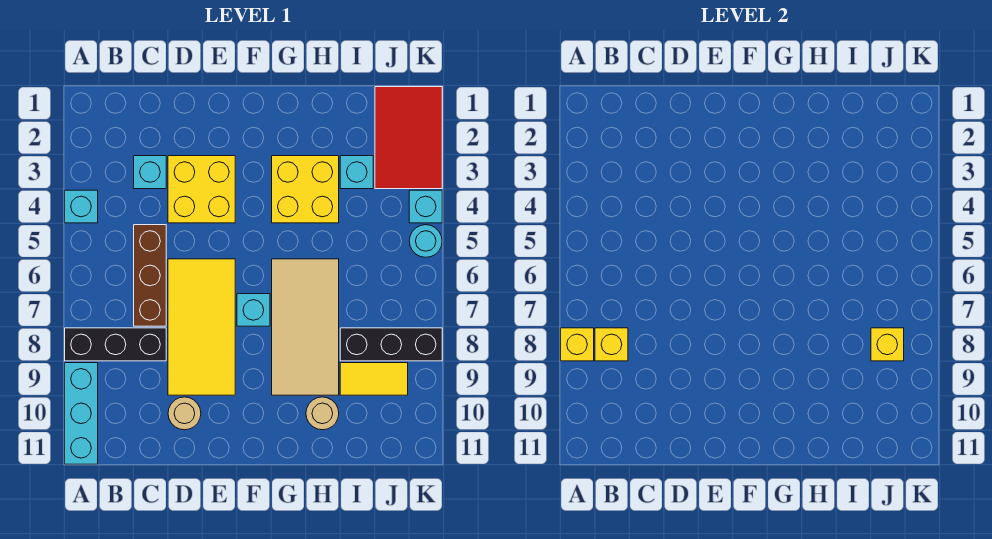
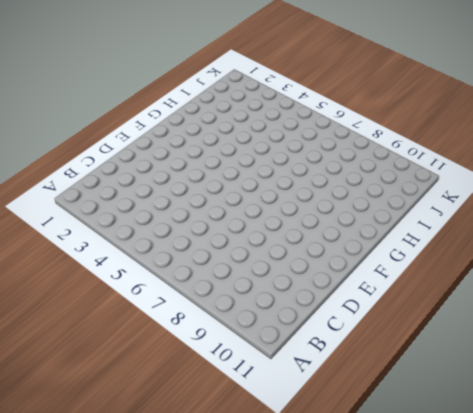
none -> cyan 1x1 brick [65,190,98,223]
none -> black 1x3 brick [65,328,166,361]
none -> cyan 1x3 brick [65,363,98,464]

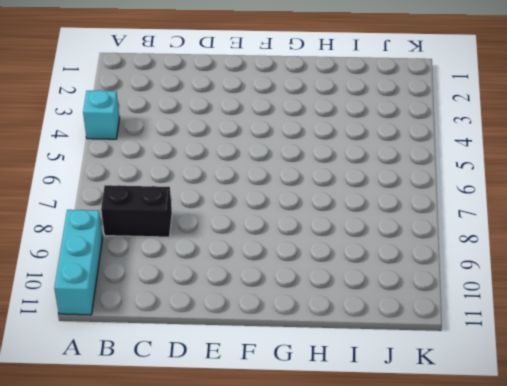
black 1x2 brick [101,185,172,237] -> black 1x3 brick [65,328,166,361]
none -> cyan 1x1 brick [134,156,166,189]
none -> brown 1x3 brick [134,225,166,326]
none -> yellow 2x2 brick [168,156,235,223]

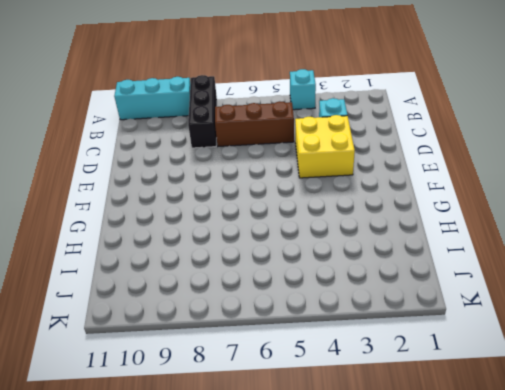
none -> yellow 2x4 tile [168,259,235,395]
none -> tan 1x1 round brick [168,397,201,430]
none -> cyan 1x1 brick [237,294,270,326]

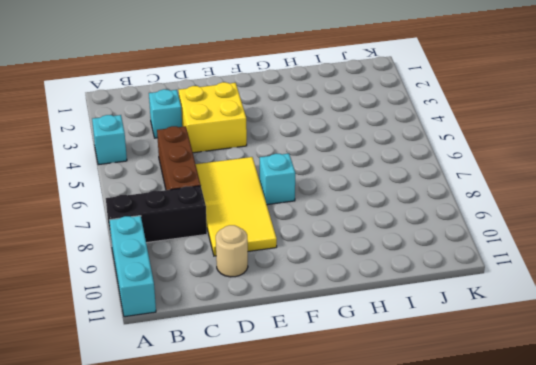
none -> yellow 2x2 brick [272,156,339,223]
none -> tan 2x4 tile [272,259,339,395]
none -> tan 1x1 round brick [306,397,339,430]

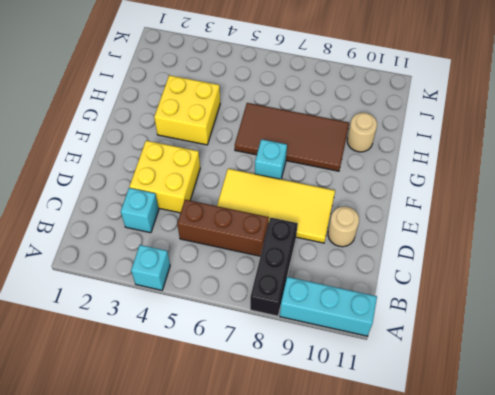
brown 2x4 tile [235,103,349,171] -> tan 2x4 tile [272,259,339,395]
none -> cyan 1x1 brick [340,156,373,189]
none -> black 1x3 brick [340,328,442,361]
none -> yellow 1x2 tile [340,363,408,395]

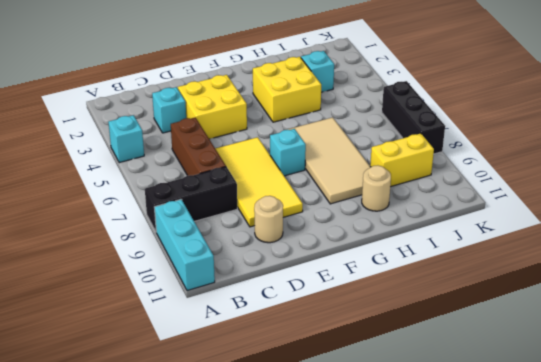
yellow 1x2 brick [370,134,434,187] -> yellow 1x2 tile [340,363,408,395]
black 1x3 brick [382,81,445,154] -> black 1x3 brick turned to [340,328,442,361]
none -> red 2x3 tile [375,87,442,189]
none -> cyan 1x1 brick [409,190,442,223]
none -> cyan 1x1 round brick [409,225,442,257]

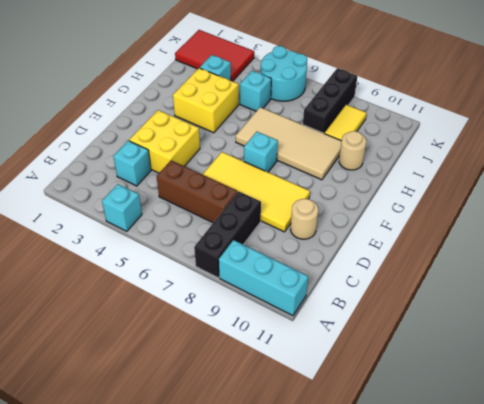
cyan 1x1 brick [240,71,271,111] -> cyan 1x1 brick moved to [409,190,442,223]
cyan 2x2 round brick [261,46,307,101] -> cyan 1x1 round brick [409,225,442,257]
none -> yellow 1x1 brick [561,328,594,361]
none -> yellow 1x1 brick [595,328,628,361]
none -> yellow 1x1 brick [871,328,904,361]

